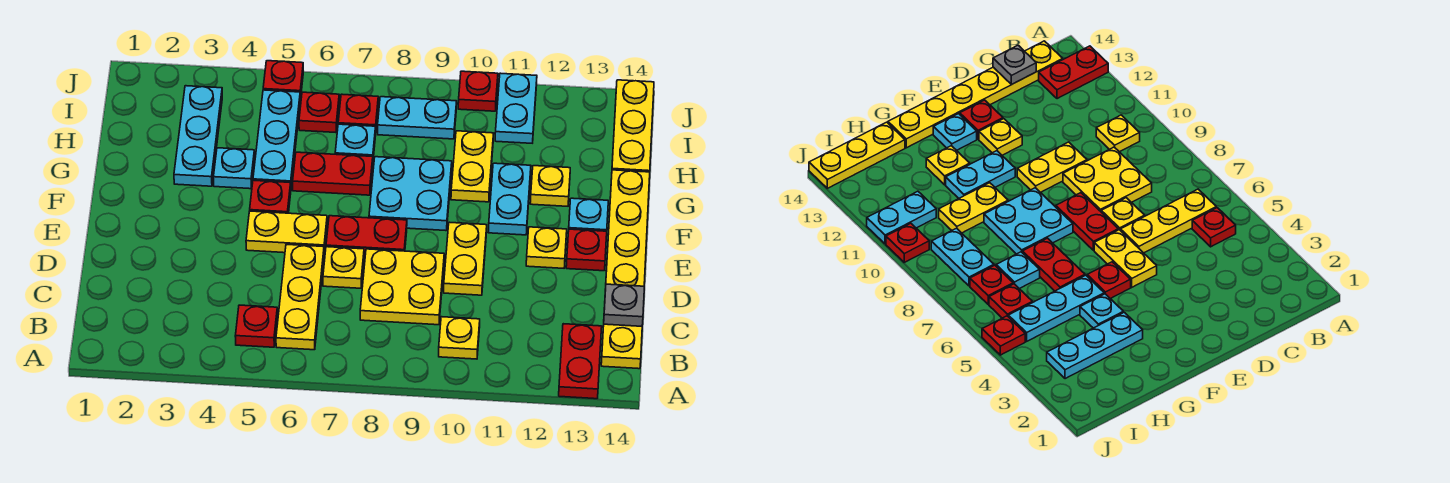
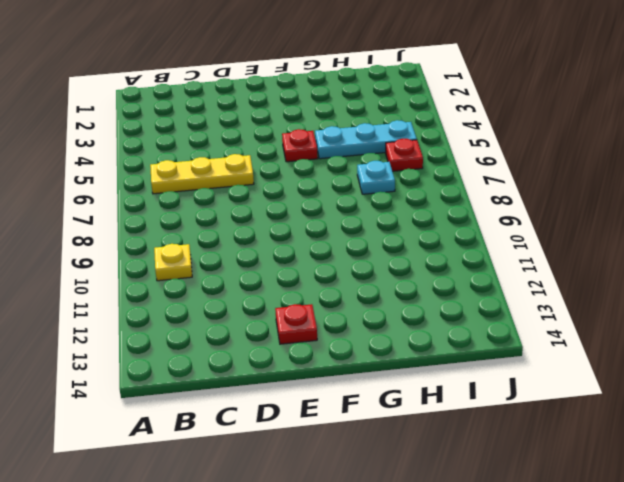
none -> red 1x2 plate [559,324,602,399]
none -> red 1x1 plate [235,305,278,347]
none -> yellow 1x6 plate [601,170,650,369]
none -> yellow 2x2 plate [360,249,444,325]

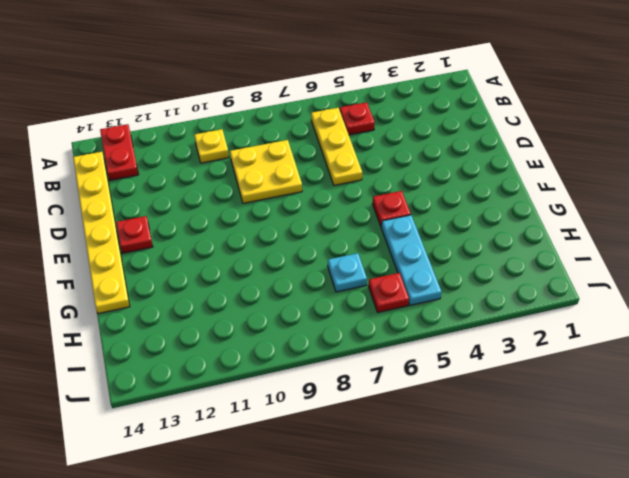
none -> yellow 1x1 plate [323,247,364,288]
none -> yellow 1x2 plate [444,222,487,295]
none -> yellow 1x2 plate [246,211,327,253]
none -> red 1x2 plate [326,216,407,257]

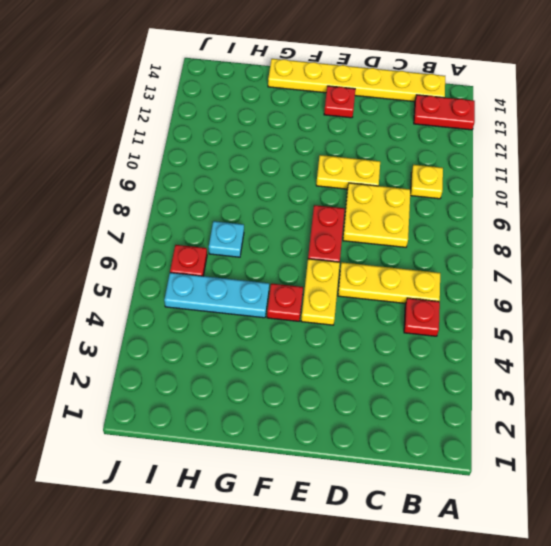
none -> yellow 1x1 plate [323,247,364,288]
none -> yellow 1x1 plate [526,227,567,268]
none -> cyan 2x2 plate [369,157,452,231]
none -> cyan 1x2 plate [488,163,531,235]

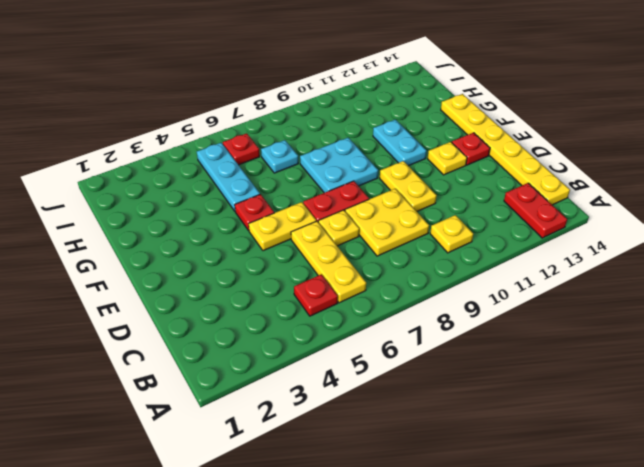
none -> cyan 1x1 plate [569,198,608,231]
none -> cyan 1x3 plate [174,86,222,186]
none -> cyan 1x1 plate [214,148,255,189]
none -> red 1x2 plate [293,152,373,195]

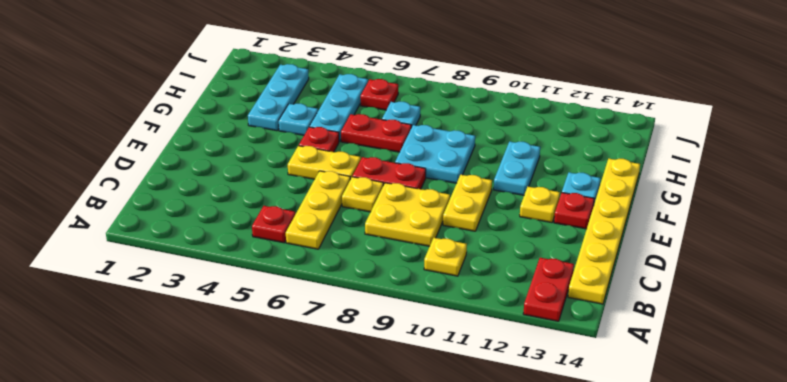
none -> yellow 1x2 plate [451,131,494,202]
none -> yellow 1x1 plate [530,166,570,206]
none -> yellow 1x3 plate [612,80,654,172]
none -> red 1x1 plate [338,94,378,126]

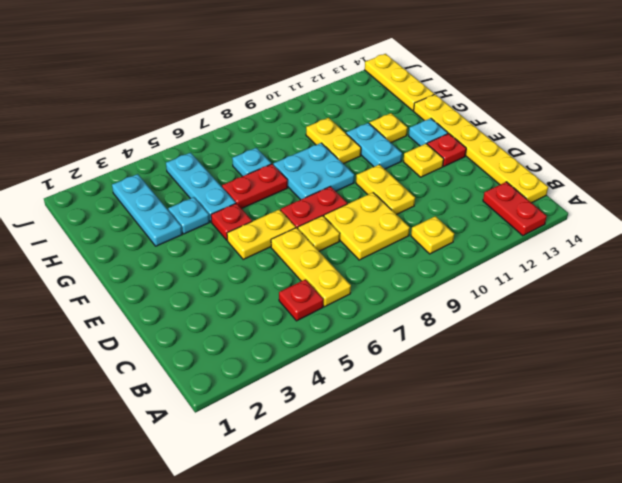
none -> red 1x1 plate [299,92,339,133]
none -> red 1x1 plate [338,94,378,126]
none -> cyan 1x2 plate [378,97,457,139]
none -> cyan 1x2 plate [495,73,537,143]

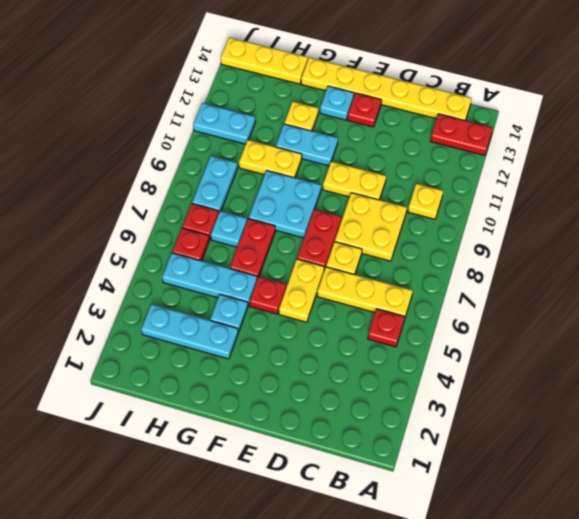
none -> yellow 1x1 plate [526,227,567,268]
none -> red 1x1 plate [263,61,303,100]
none -> red 1x1 plate [458,71,498,111]
none -> grey 1x1 plate [604,284,644,326]

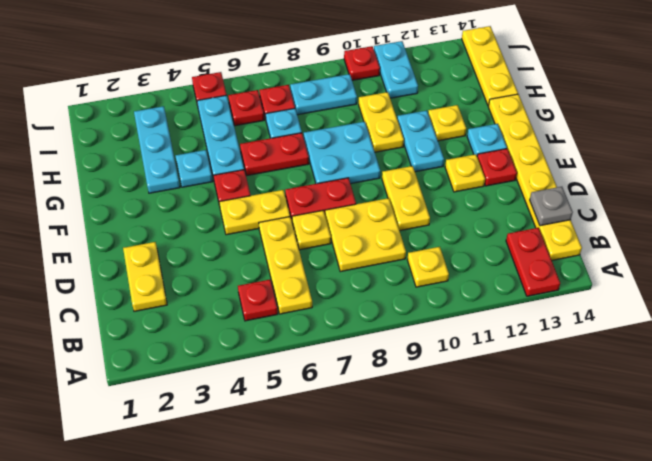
yellow 1x2 plate [123,242,167,311] -> none

